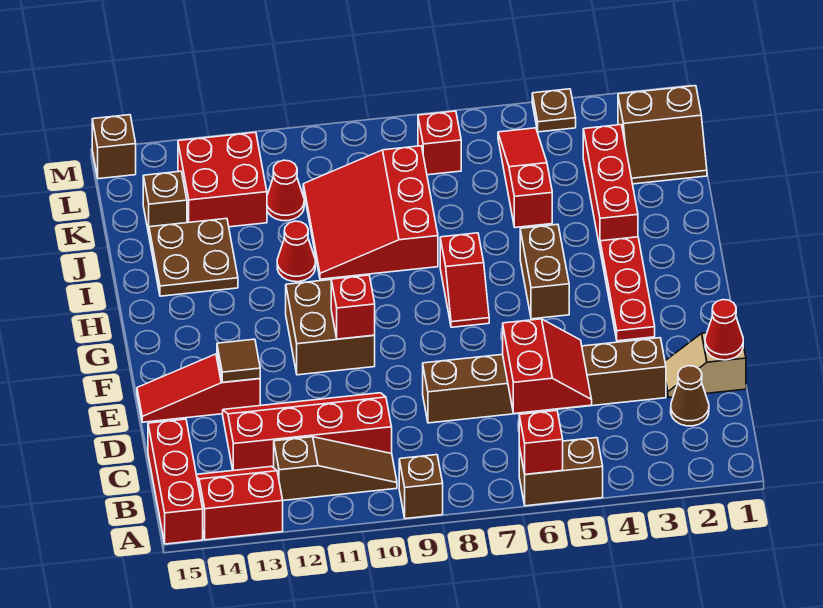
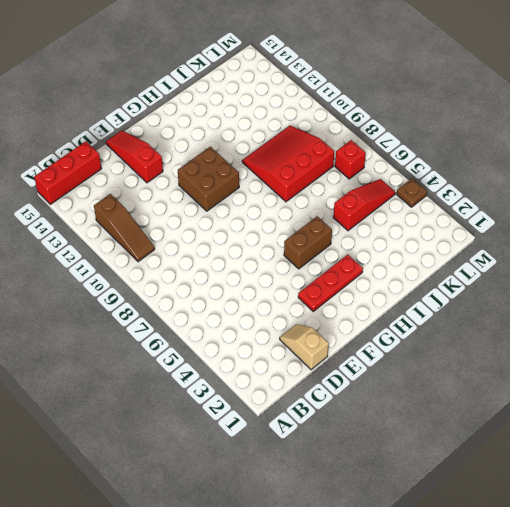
none -> brown 1x2 brick [519,438,603,506]
none -> brown 1x1 brick [399,455,443,519]
none -> red 2x2 slope [196,466,283,540]
none -> brown 1x1 cone [671,366,709,426]

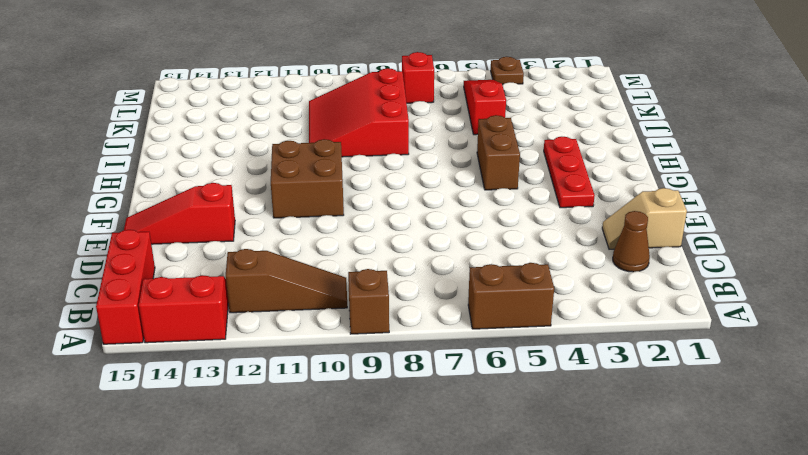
none -> red 2x4 slope [223,393,392,470]
none -> brown 1x6 brick [423,338,666,423]
none -> red 1x2 slope [440,233,489,327]
none -> red 1x3 brick [583,125,638,247]

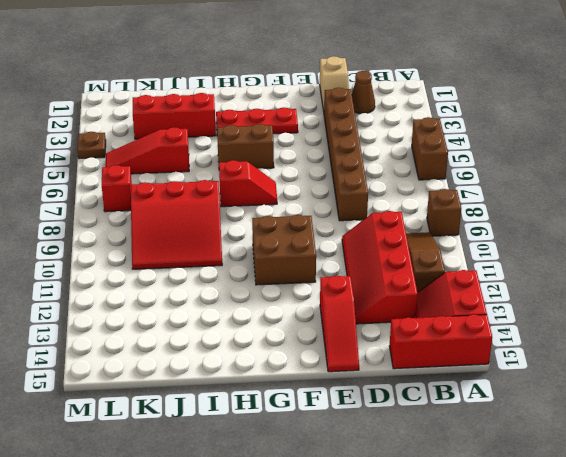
none -> red 1x1 cone [277,221,315,282]
none -> brown 2x2 plate [149,218,238,296]
none -> brown 2x2 slope [618,86,707,184]
none -> red 1x1 cone [267,160,304,221]

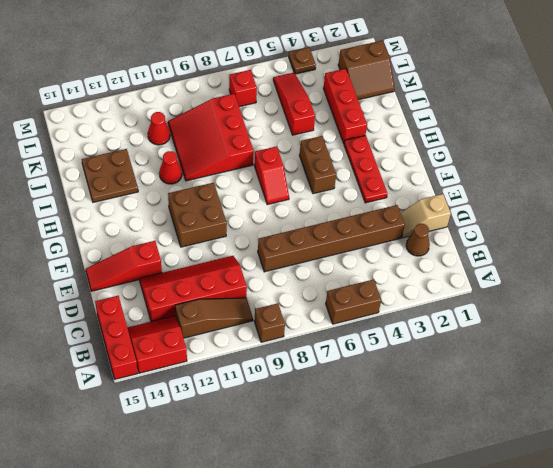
none -> red 2x2 brick [178,132,267,227]
none -> brown 1x1 brick [143,171,187,233]
none -> brown 1x1 brick [92,115,136,179]
none -> red 1x1 brick [519,410,563,474]

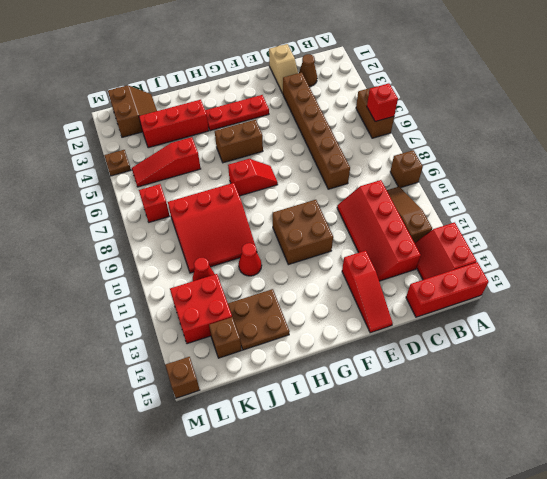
none -> red 2x2 slope [503,319,592,413]
none -> red 1x1 cone [705,300,743,360]
none -> brown 1x1 tile [217,339,260,382]
none -> red 1x1 brick [331,275,375,339]

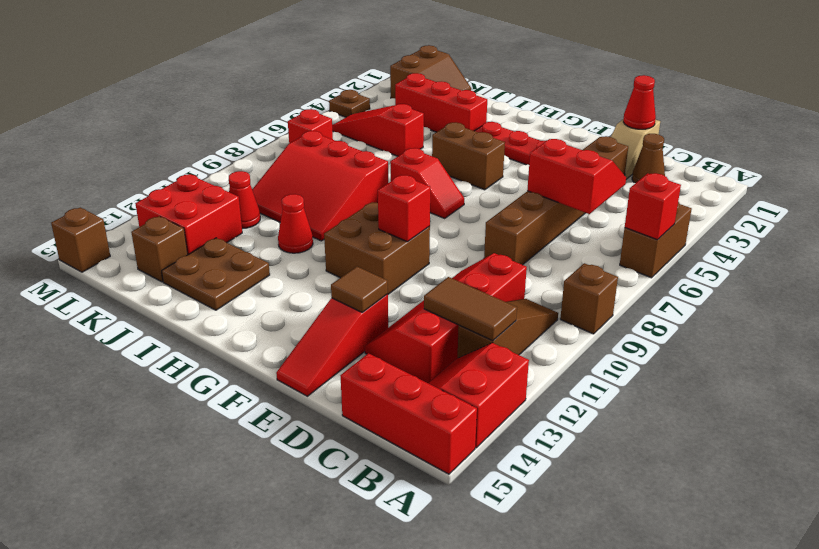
brown 1x2 tile [424,277,517,341] -> none

